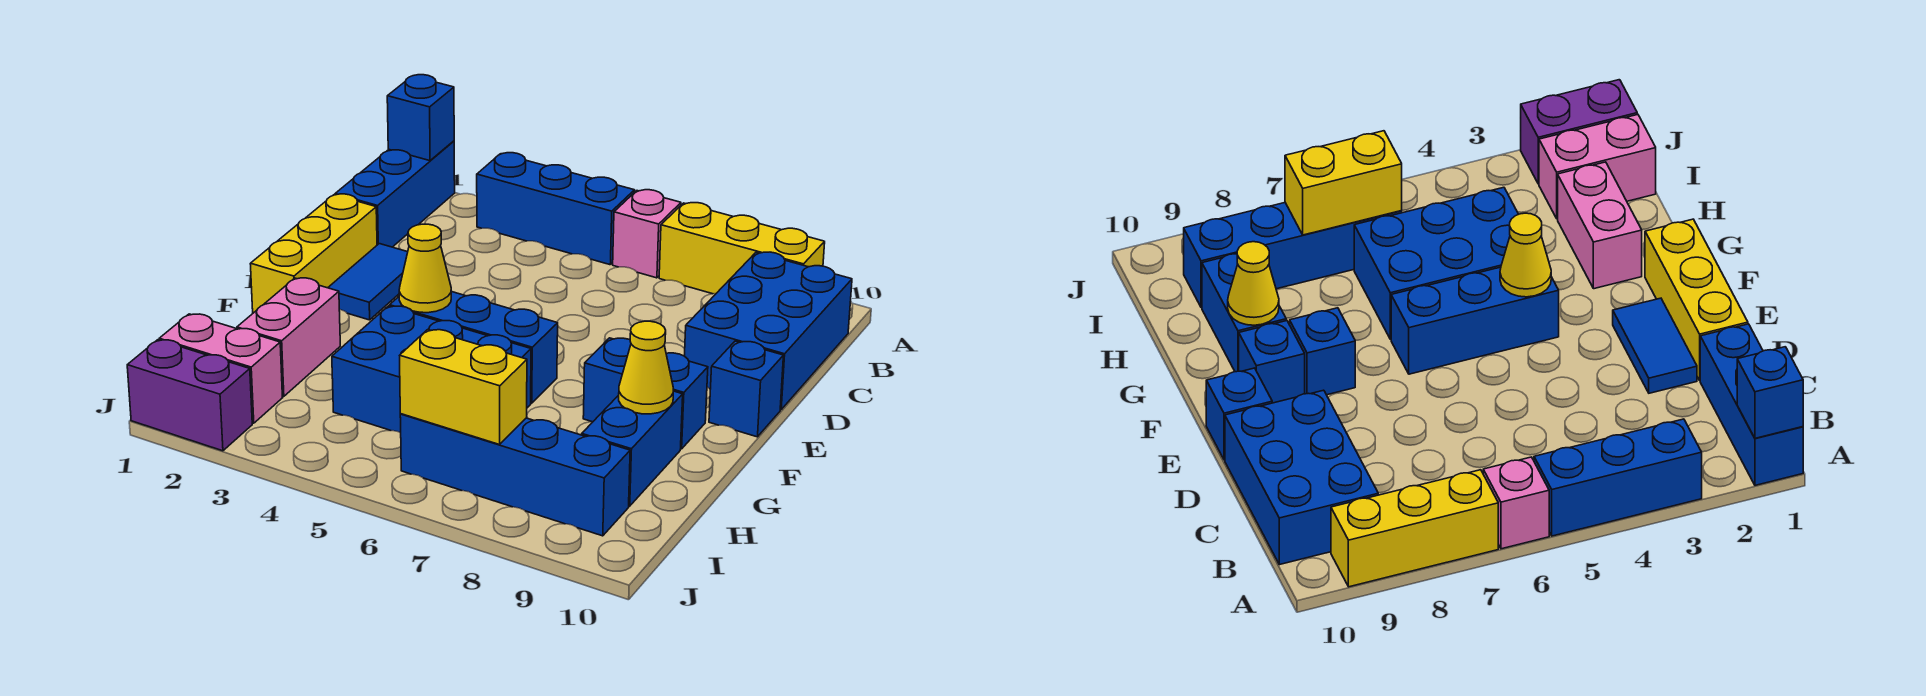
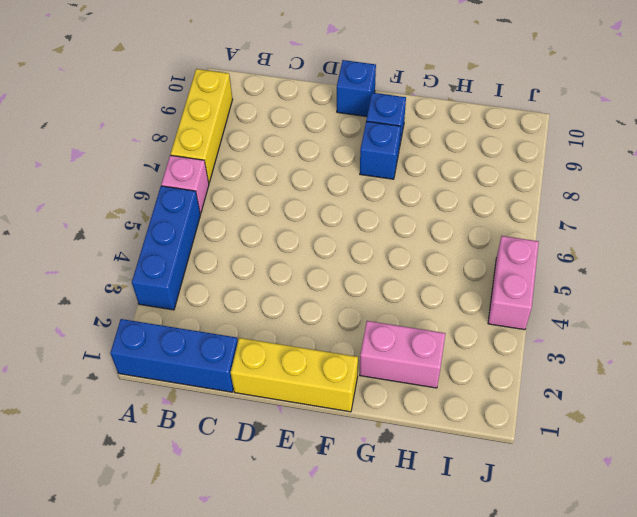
pink 1x2 brick [488,236,539,330] -> pink 1x2 brick moved to [159,314,282,423]
none -> blue 2x3 brick [685,252,852,410]
none -> blue 1x2 tile [328,244,408,320]
none -> blue 1x3 brick [390,292,558,403]

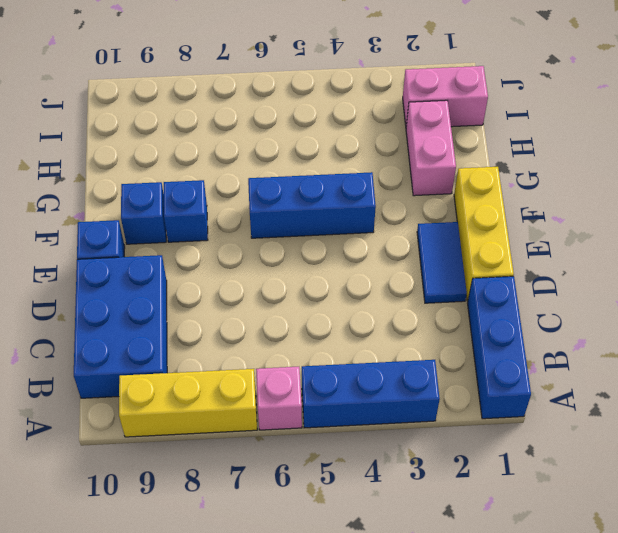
none -> blue 2x3 brick [332,306,531,433]
none -> blue 1x2 brick [582,391,683,506]
none -> blue 1x4 brick [400,414,630,536]

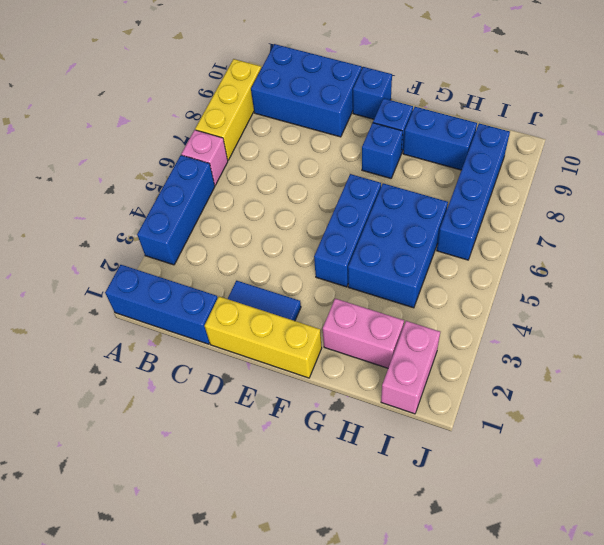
none -> purple 1x2 brick [127,340,252,451]
none -> blue 1x1 brick [387,75,454,161]
none -> yellow 1x1 cone [399,224,451,313]

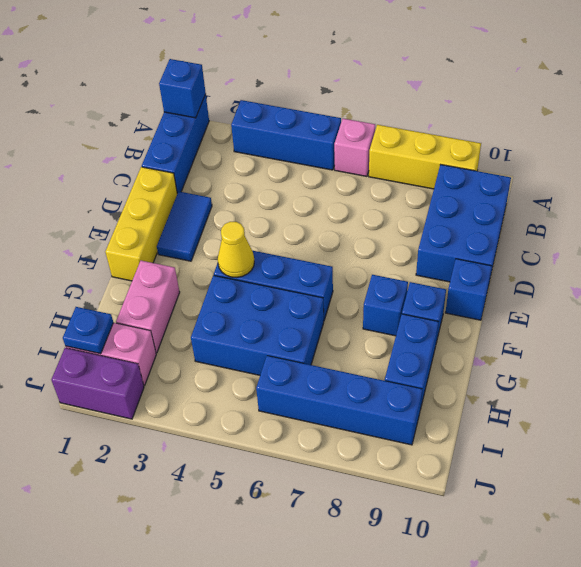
blue 1x1 plate [63,307,113,354] -> none
none -> yellow 1x1 cone [619,321,673,414]
none -> yellow 1x2 brick [400,330,527,445]

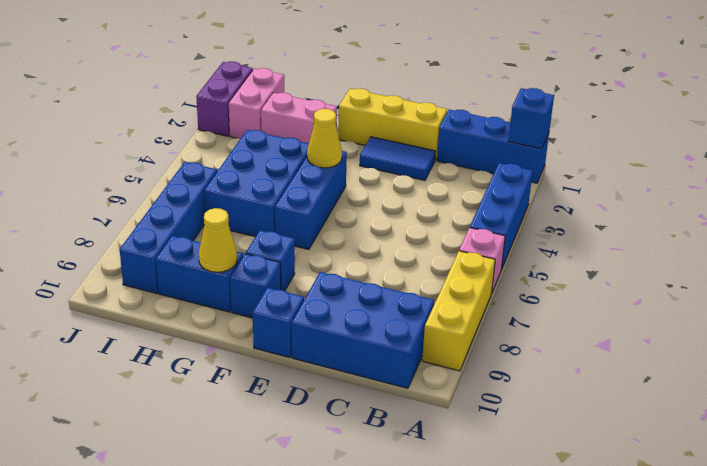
none -> yellow 1x2 brick [400,330,527,445]

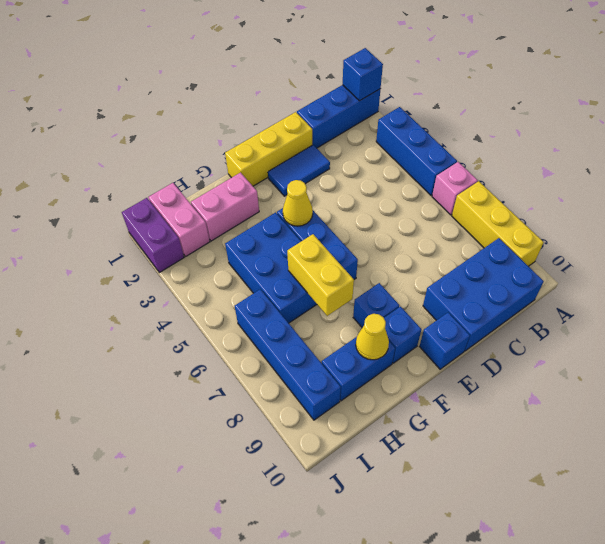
yellow 1x2 brick [287,234,354,316] -> yellow 1x2 brick moved to [400,330,527,445]

